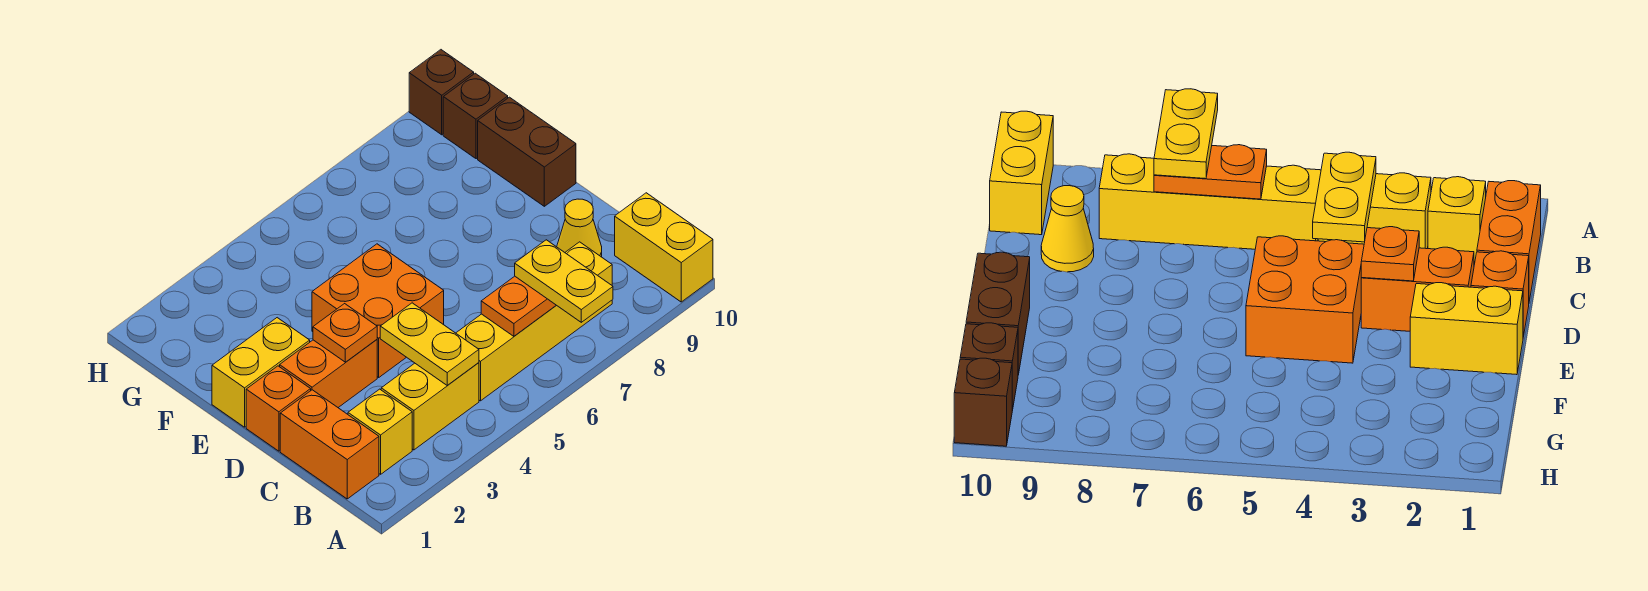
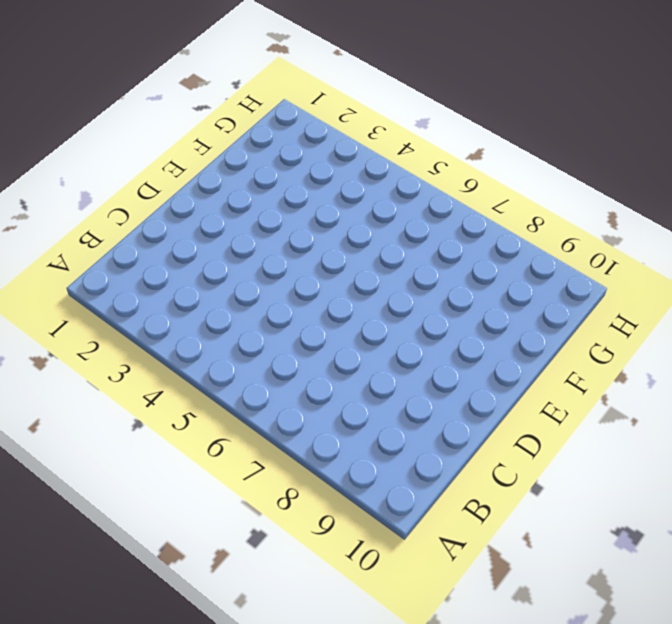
none -> yellow 1x2 brick [615,193,713,302]
none -> orange 1x2 brick [280,390,379,499]
none -> yellow 1x1 brick [348,389,412,474]

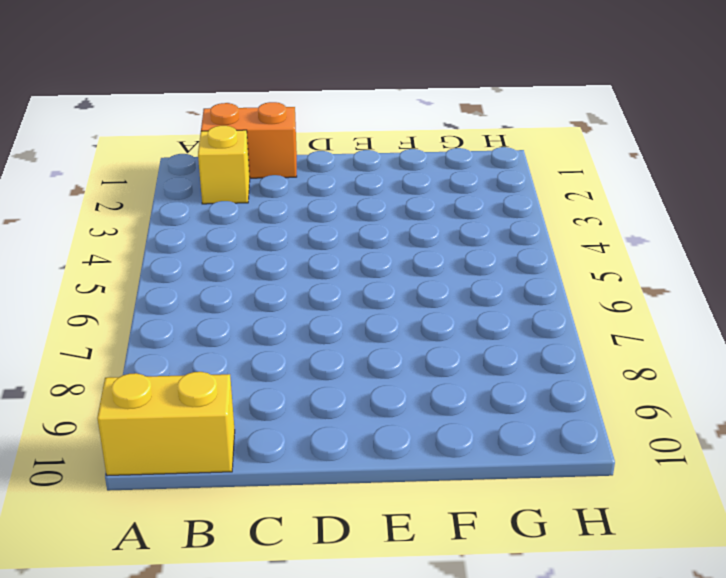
none -> yellow 1x2 brick [381,363,479,450]
none -> yellow 1x4 brick [456,242,612,401]
none -> yellow 1x1 cone [557,199,602,257]

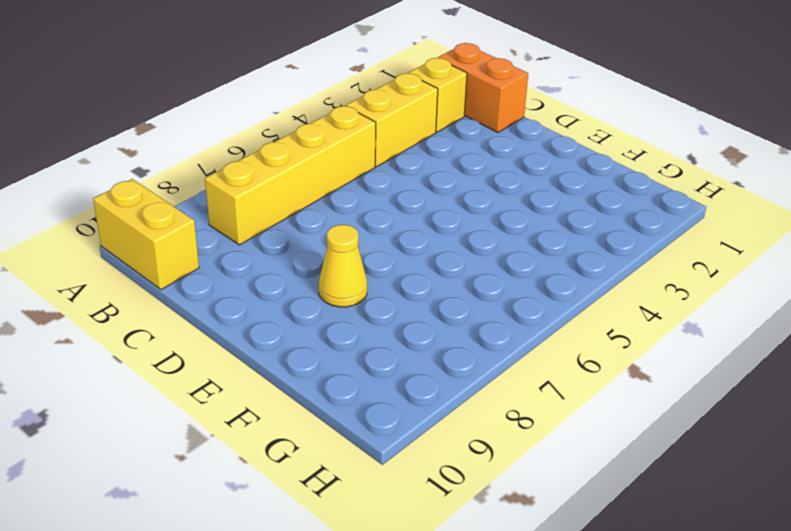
yellow 1x1 cone [319,225,367,307] -> yellow 1x1 cone moved to [557,199,602,257]
none -> orange 1x1 brick [246,366,311,451]
none -> orange 1x2 brick [280,340,377,407]
none -> orange 2x2 brick [312,244,444,377]

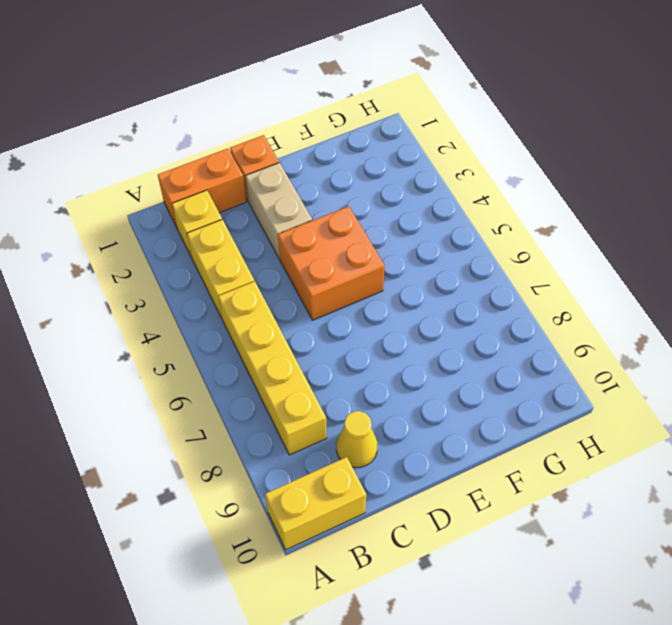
tan 1x2 brick [246,163,312,259] -> orange 1x2 brick [280,340,377,407]
none -> yellow 1x2 brick [212,318,310,427]
none -> brown 1x2 brick [478,97,576,206]
none -> brown 1x1 brick [443,73,508,159]

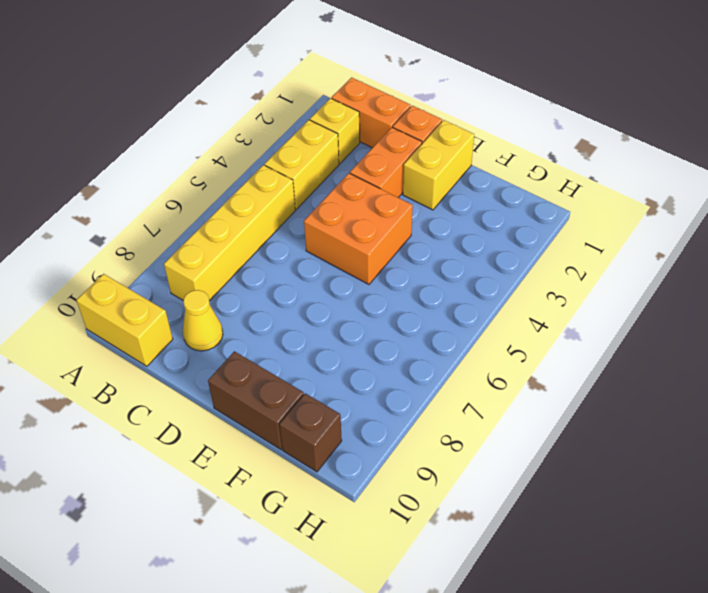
none -> brown 1x1 brick [409,50,474,135]
none -> yellow 1x2 plate [380,303,479,385]
none -> orange 1x2 plate [481,276,556,336]

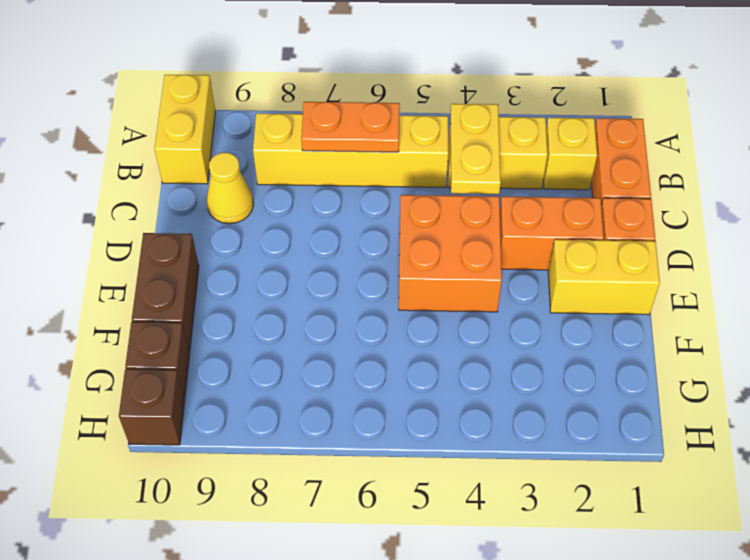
none -> orange 1x1 plate [313,304,377,362]
none -> yellow 1x2 plate [515,240,613,322]

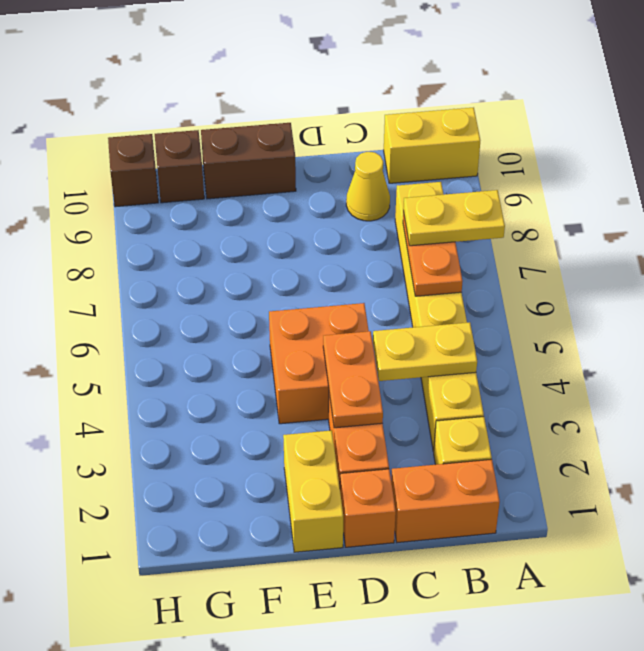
orange 1x2 plate [323,331,383,428] -> orange 1x1 plate [313,304,377,362]

